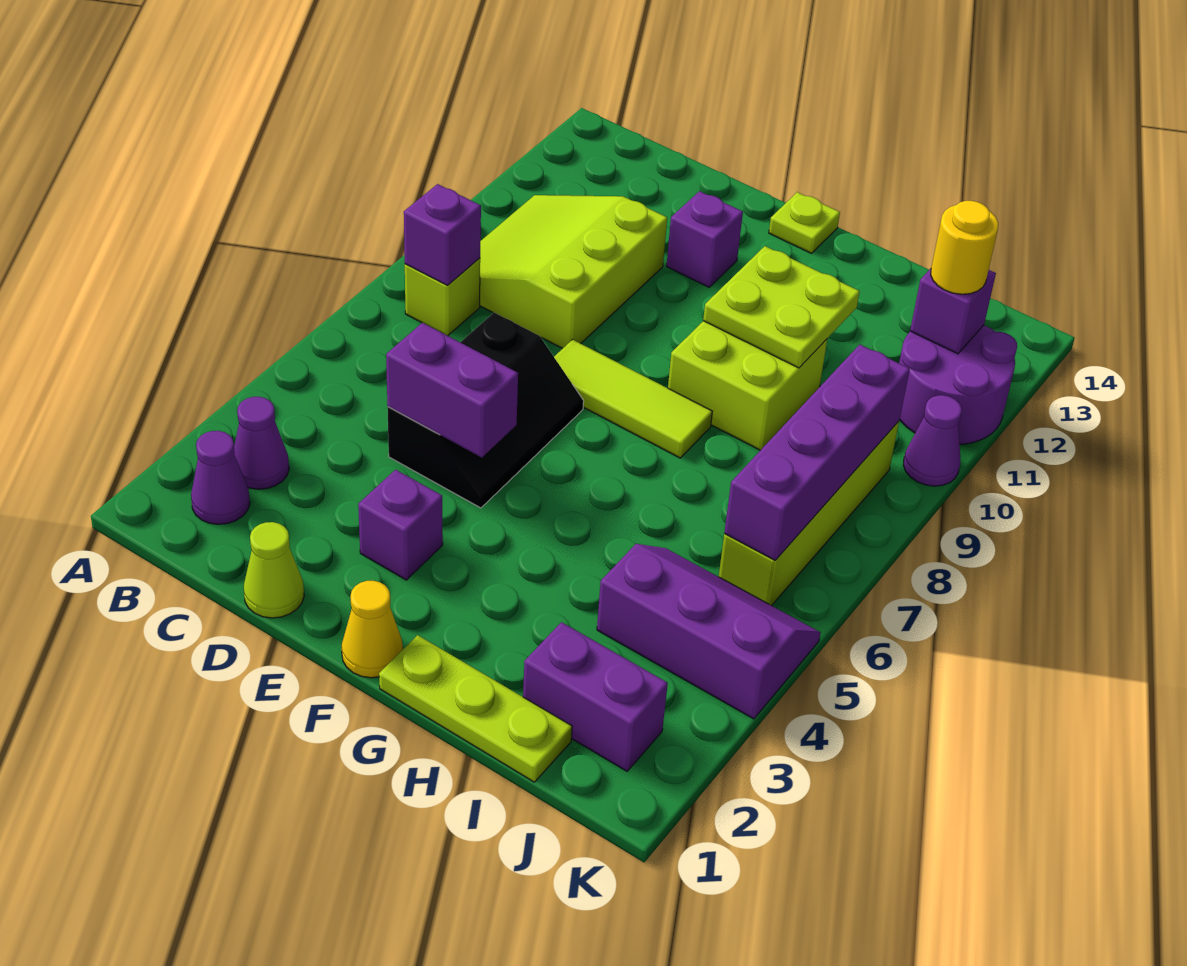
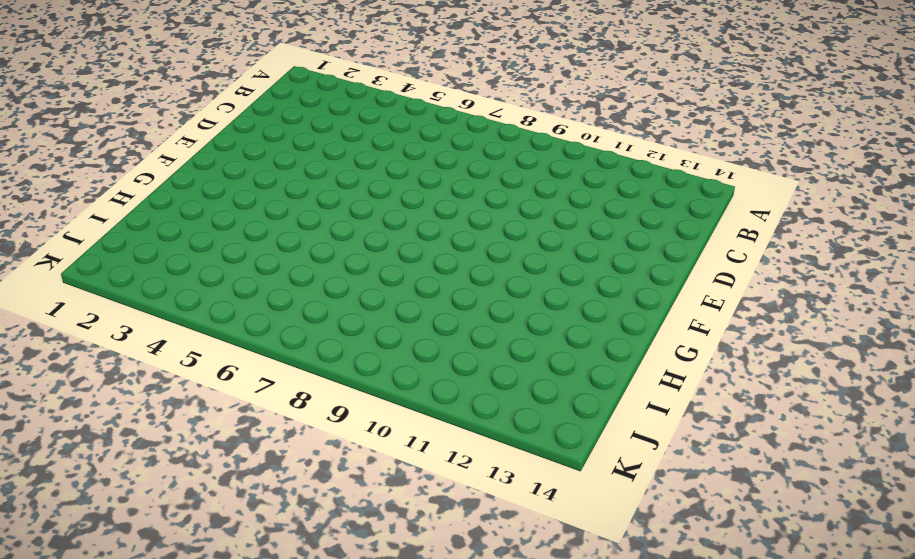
none -> purple 1x1 cone [191,431,250,524]
none -> purple 1x1 cone [234,397,289,489]
none -> lime 1x1 brick [405,258,480,336]

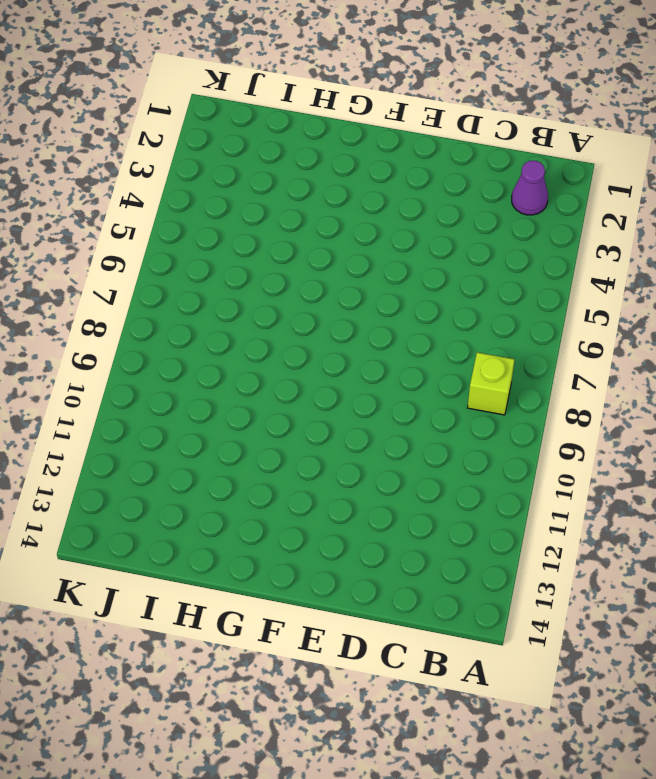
none -> purple 1x1 cone [234,397,289,489]
none -> lime 3x3 slope [480,195,667,348]
none -> lime 1x1 cone [244,522,304,618]

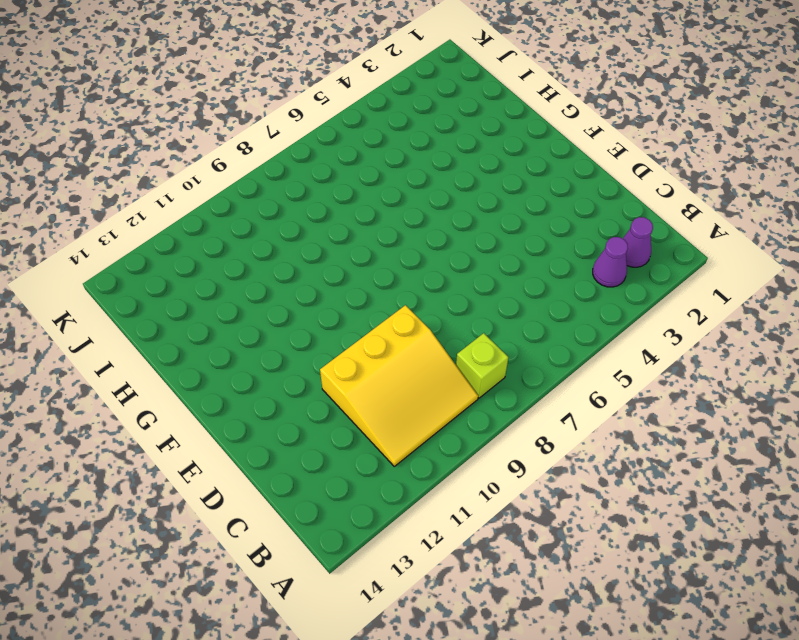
yellow 3x3 slope [320,305,478,466] -> lime 3x3 slope [480,195,667,348]
none -> lime 1x1 cone [244,522,304,618]
none -> black 2x3 slope [387,313,584,508]
none -> purple 1x1 brick [358,470,443,580]

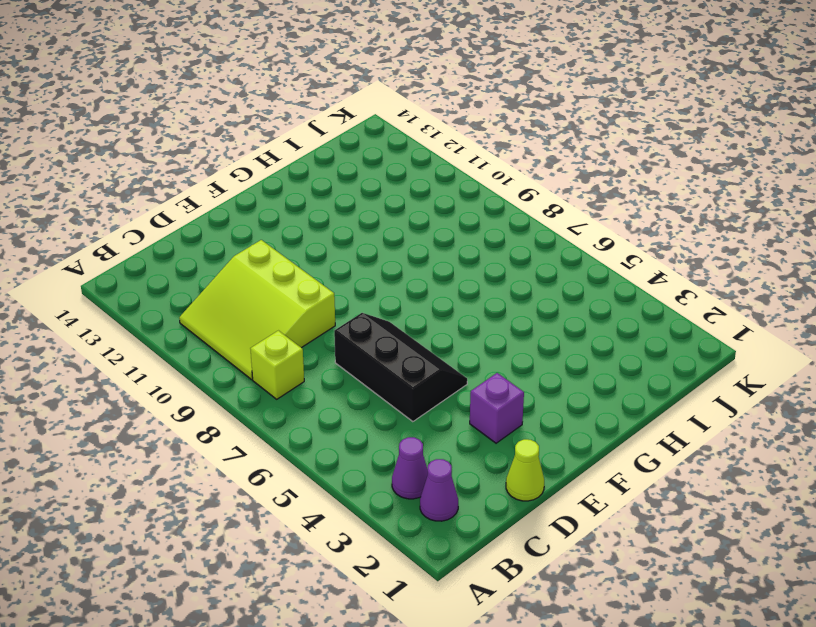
none -> lime 1x3 tile [554,340,712,458]
none -> purple 1x1 brick [666,191,743,287]
none -> yellow 1x1 cone [341,581,403,678]

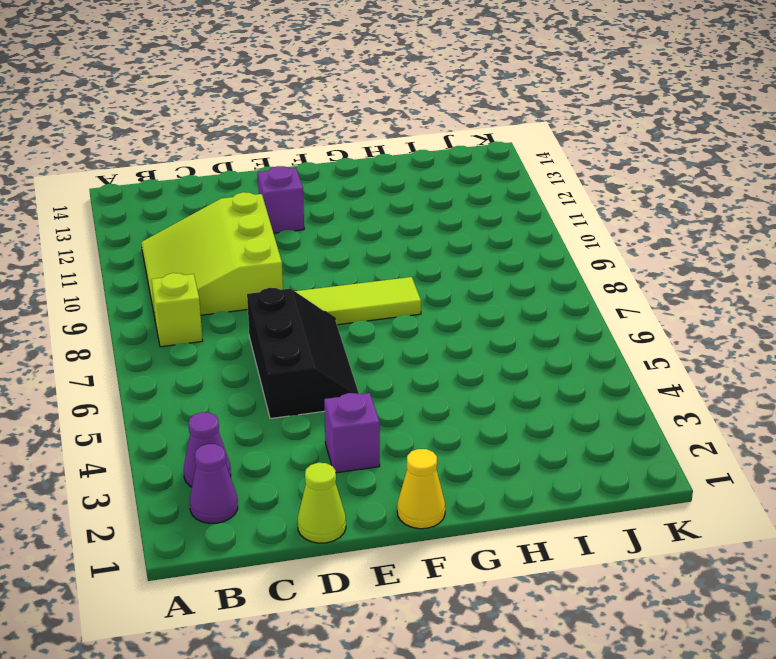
none -> lime 1x1 plate [769,192,840,253]
none -> lime 1x3 plate [379,635,572,782]
none -> lime 2x2 brick [668,321,827,450]

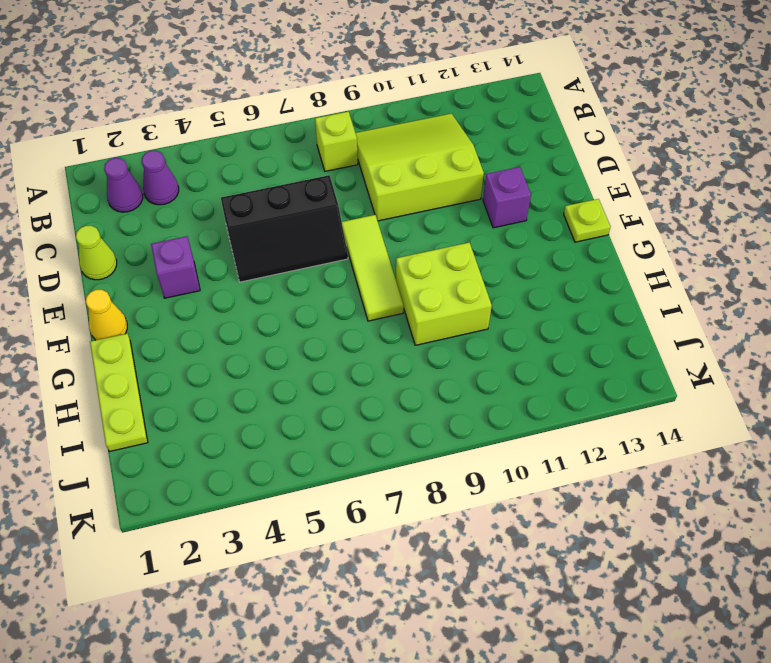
none -> purple 1x2 brick [523,622,668,771]
none -> purple 2x3 slope [597,544,821,719]
none -> lime 1x4 brick [719,421,899,606]

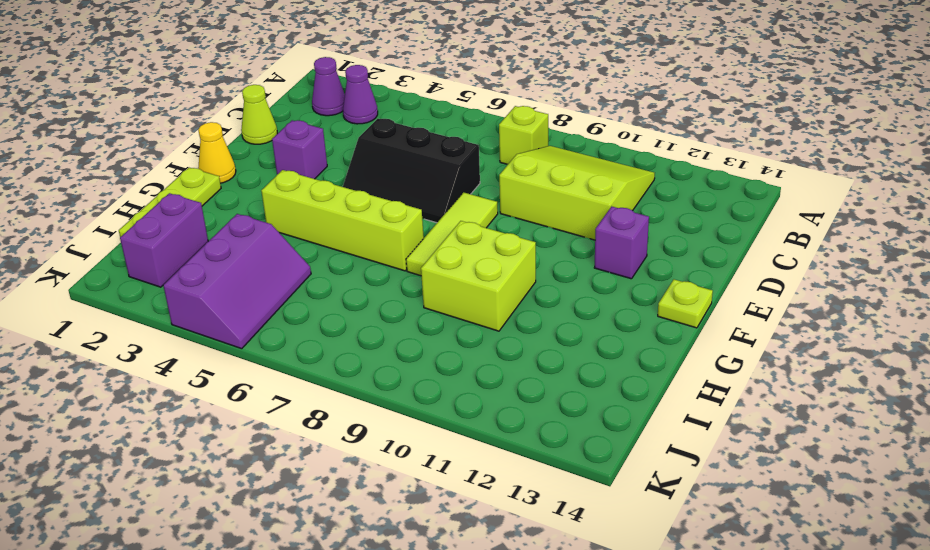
lime 1x4 brick [261,170,424,271] -> lime 1x4 brick moved to [719,421,899,606]
none -> purple 2x2 round brick [899,325,1017,444]
none -> purple 1x1 cone [903,395,962,486]
none -> purple 1x1 brick [404,184,481,285]

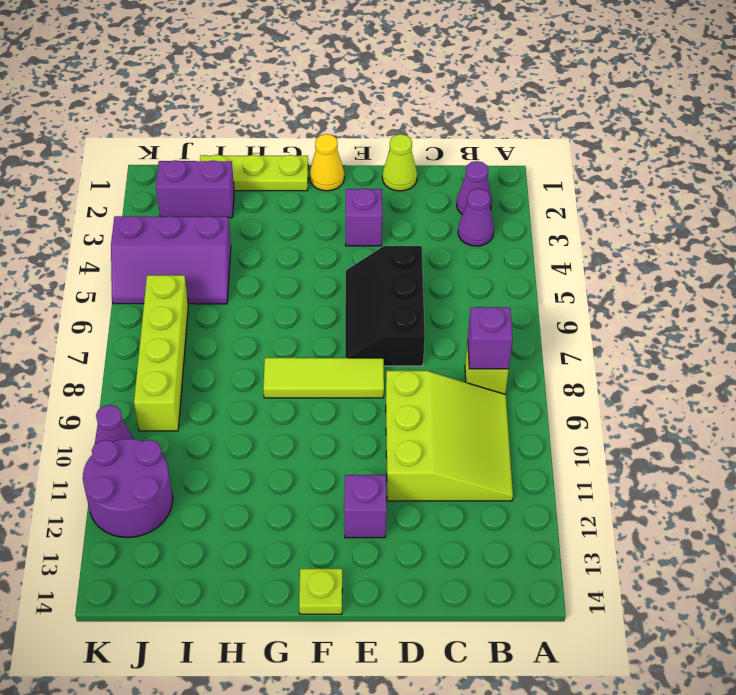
none -> lime 2x2 brick [668,321,827,450]
none -> purple 1x2 brick [386,323,518,458]
none -> lime 2x2 plate [703,246,860,368]

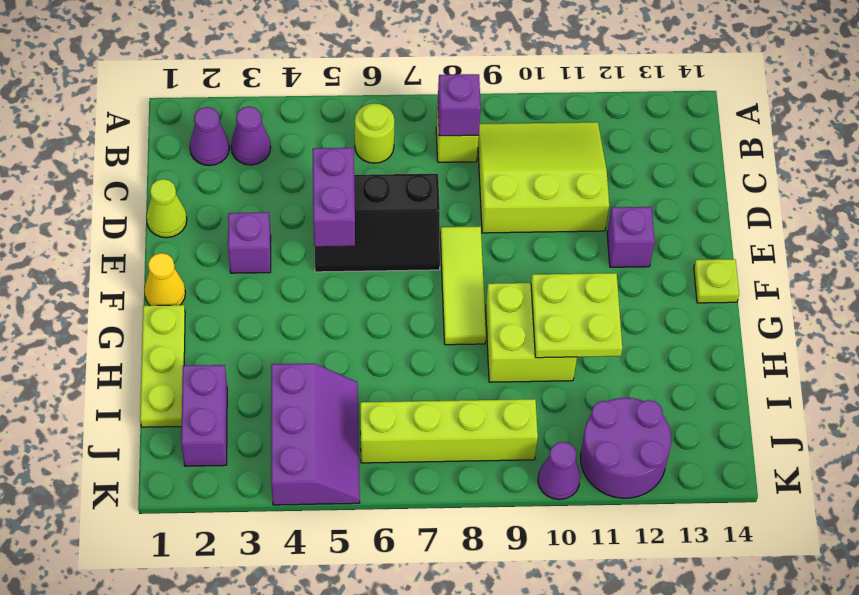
lime 1x1 round brick [355,103,394,163] -> none
none -> purple 1x4 brick [724,345,910,560]
none -> purple 1x1 brick [910,269,996,354]
none -> yellow 1x1 round brick [931,201,998,294]

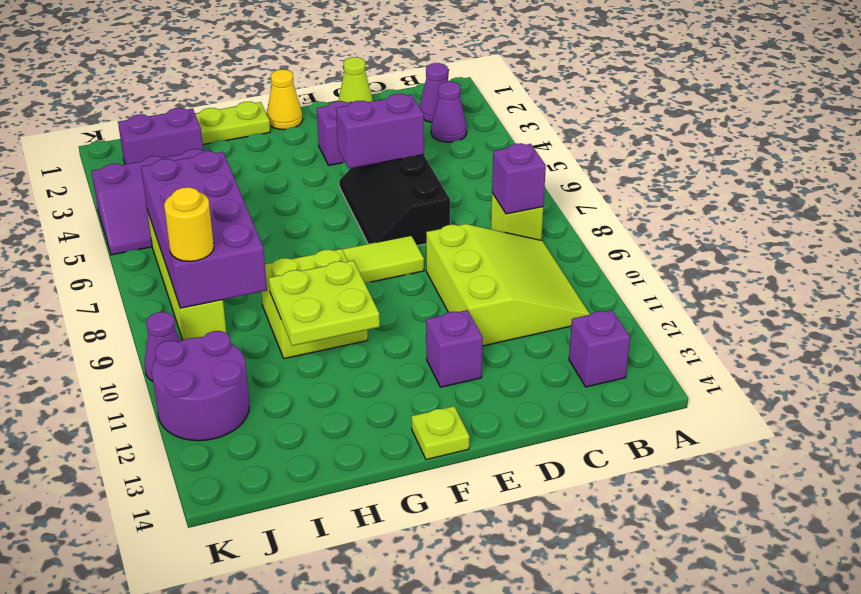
purple 1x1 brick [569,310,630,387] -> purple 1x1 brick moved to [910,269,996,354]
purple 2x4 brick [141,151,267,308] -> purple 1x4 brick [724,345,910,560]
yellow 1x1 round brick [164,187,214,261] -> yellow 1x1 round brick moved to [931,201,998,294]

